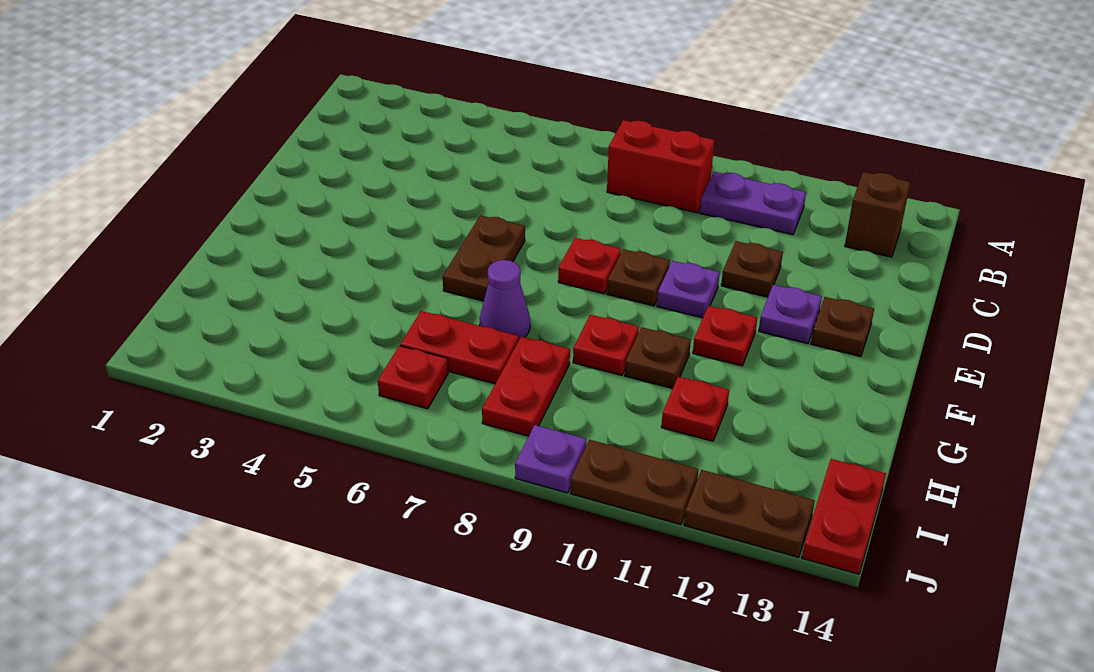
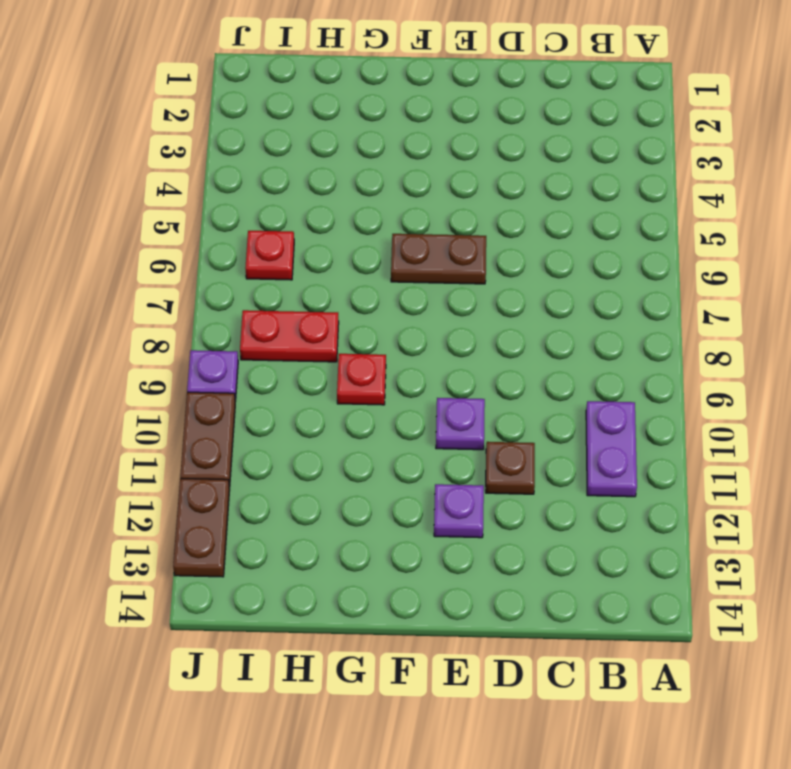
none -> red 1x2 brick [607,120,714,213]
none -> brown 1x1 brick [845,172,910,257]
none -> red 1x1 plate [558,238,621,294]

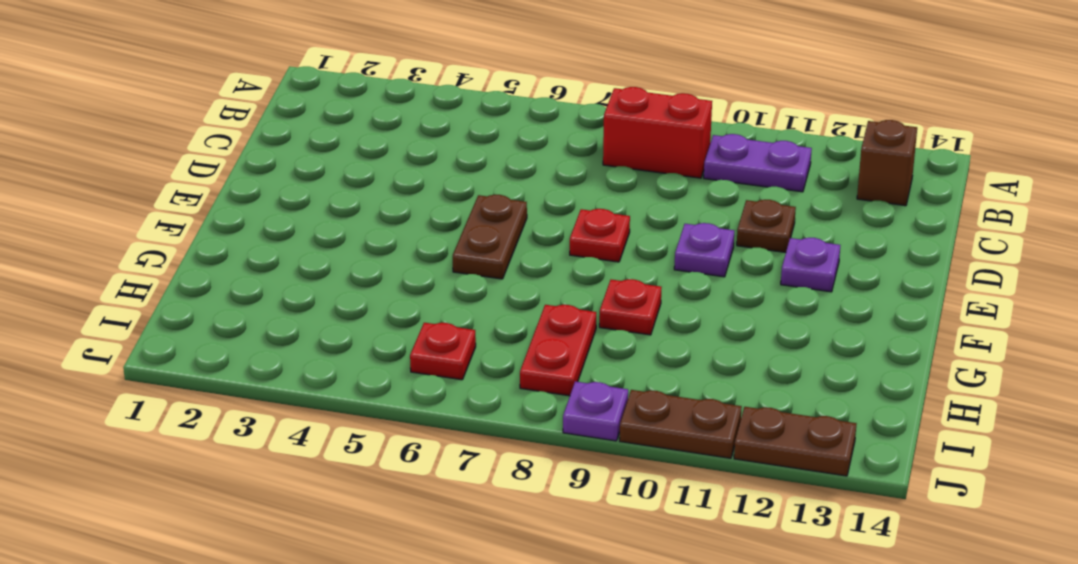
none -> brown 1x1 plate [607,249,670,306]
none -> brown 1x1 plate [811,297,874,356]
none -> red 1x1 plate [693,306,757,366]

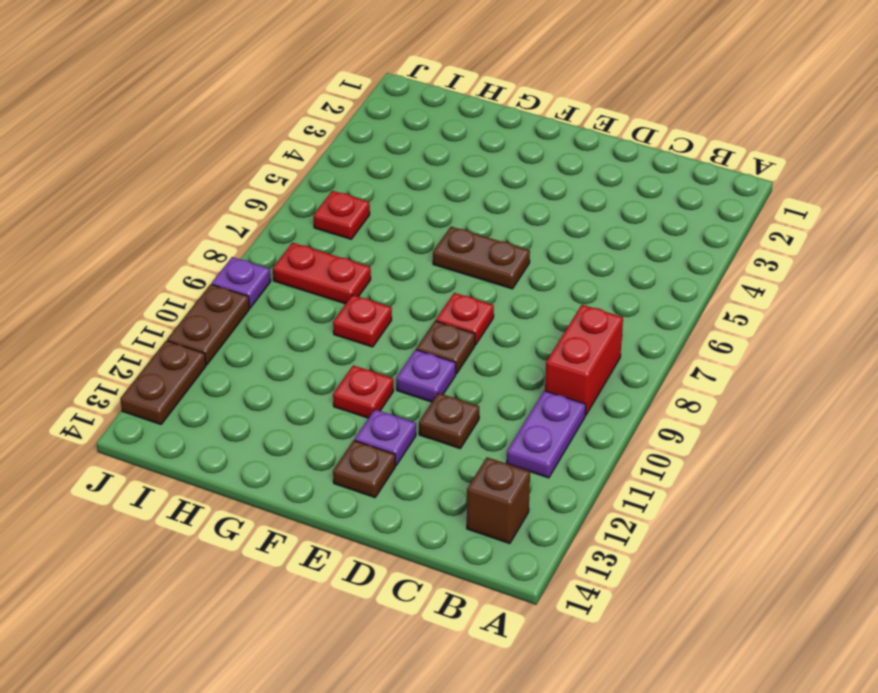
none -> purple 1x1 cone [480,260,530,339]
none -> brown 1x1 plate [625,327,691,388]
none -> red 1x2 plate [400,311,519,384]

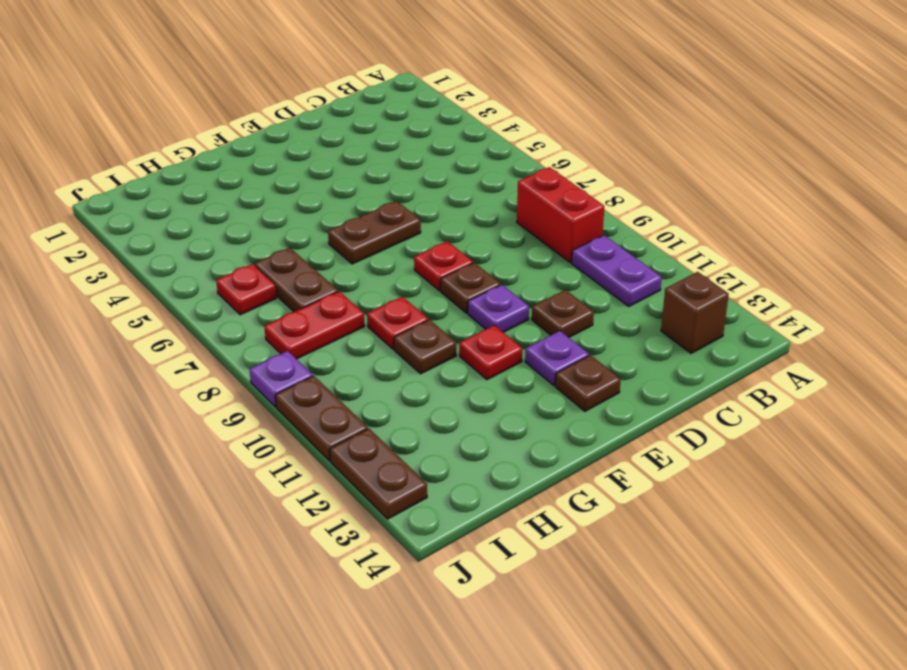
brown 1x2 plate [254,248,338,312] -> red 1x2 plate [400,311,519,384]
none -> purple 1x1 cone [480,260,530,339]
none -> red 1x1 plate [661,377,729,441]
none -> red 1x2 plate [802,459,886,574]

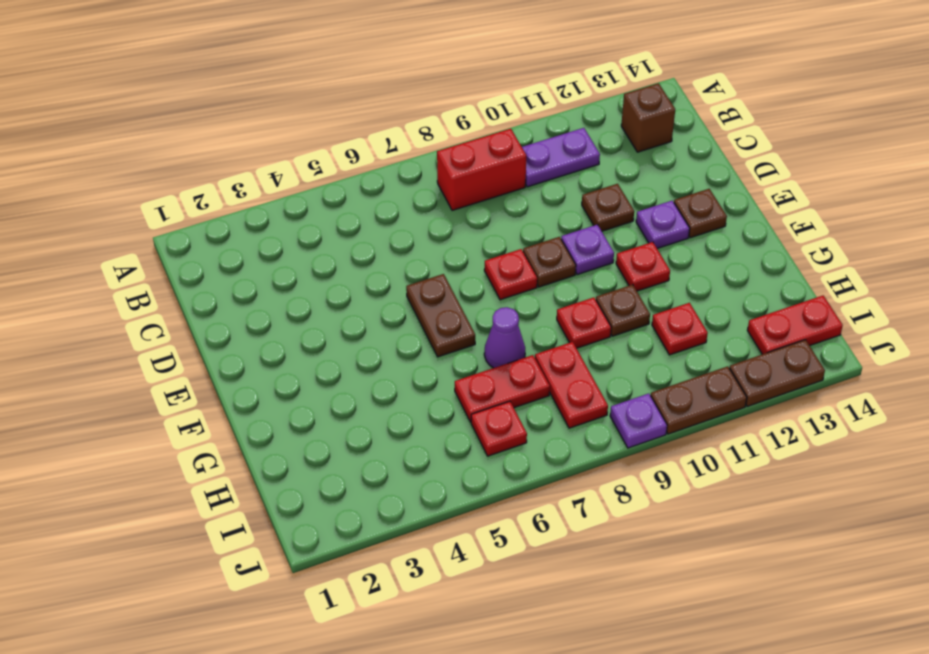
red 1x2 plate [747,296,843,354] -> red 1x2 plate turned to [802,459,886,574]

